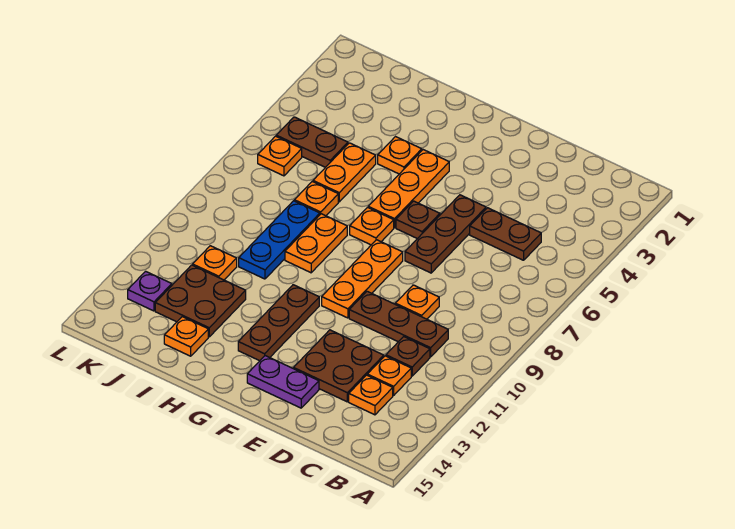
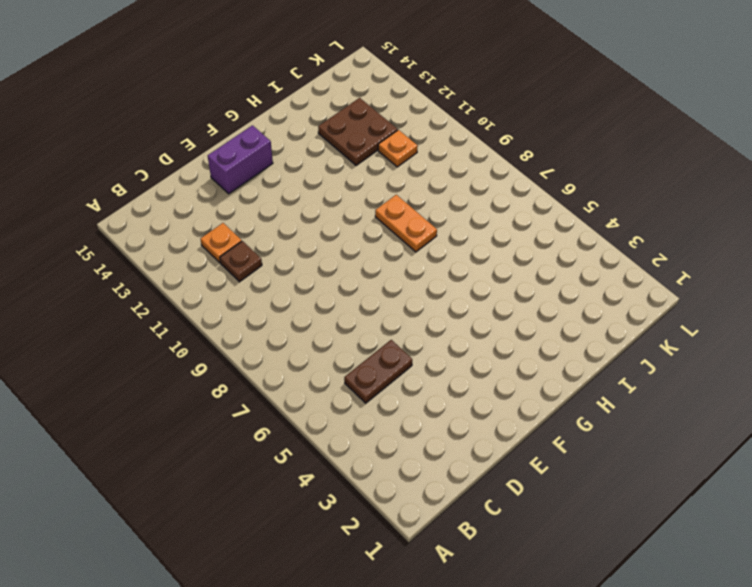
purple 1x2 brick [208,125,273,194] -> purple 1x2 plate [247,356,319,408]
none -> brown 1x3 plate [349,291,448,357]
none -> orange 1x1 plate [349,375,393,415]
none -> orange 1x1 plate [395,285,439,319]

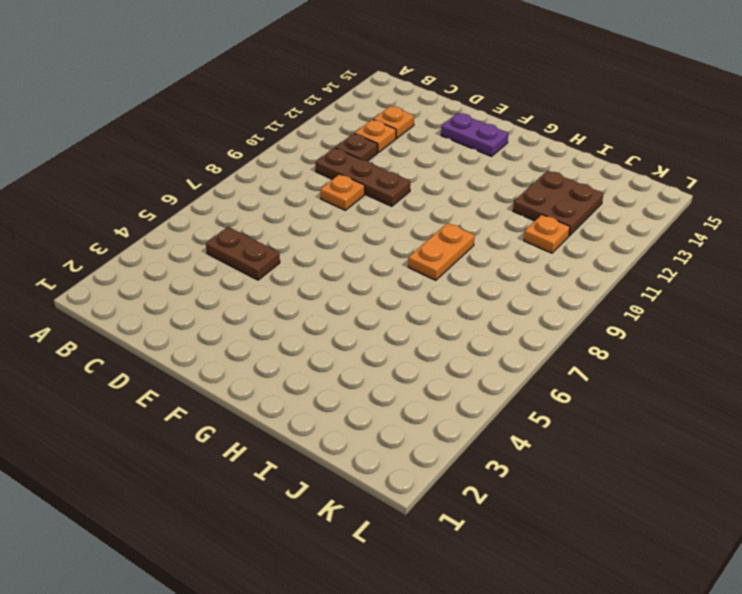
none -> brown 2x2 plate [294,330,384,402]
none -> brown 1x3 plate [405,195,486,273]
none -> brown 1x1 plate [396,201,440,239]

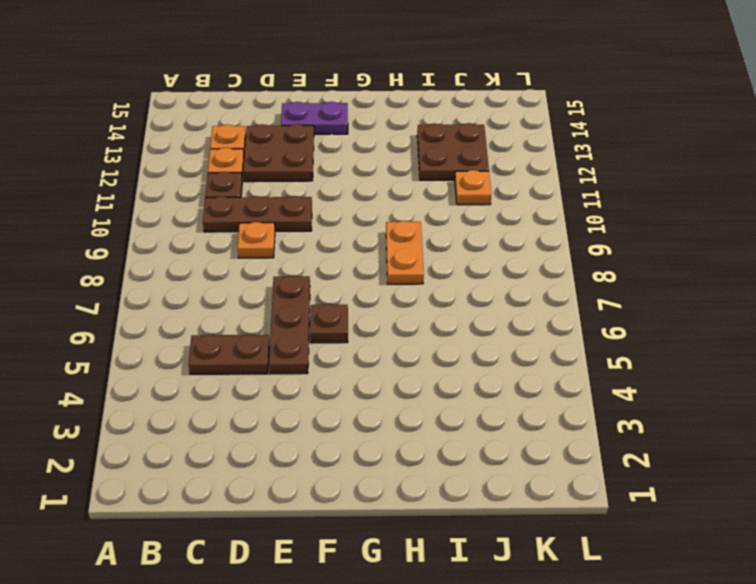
none -> orange 1x3 plate [322,240,403,318]
none -> orange 1x3 plate [368,150,449,228]
none -> orange 1x1 plate [350,208,394,245]

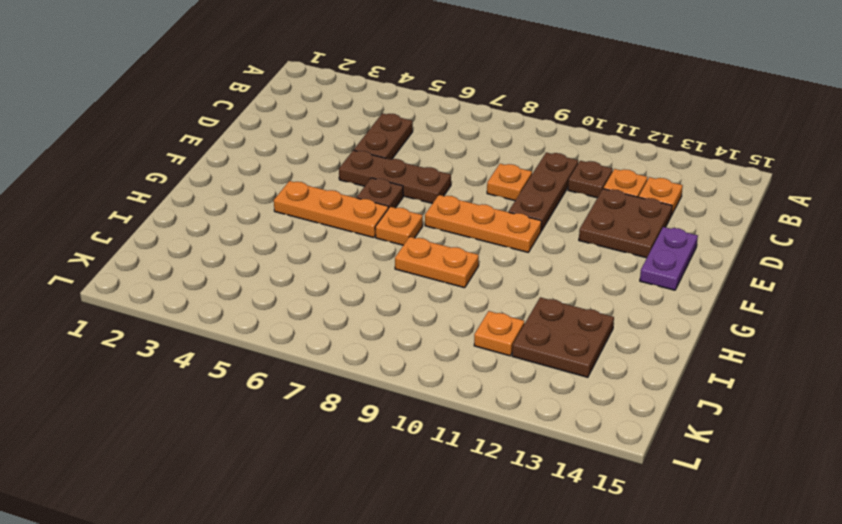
none -> brown 1x3 plate [238,285,319,361]
none -> orange 1x1 plate [378,137,422,174]
none -> orange 1x2 plate [313,143,376,202]

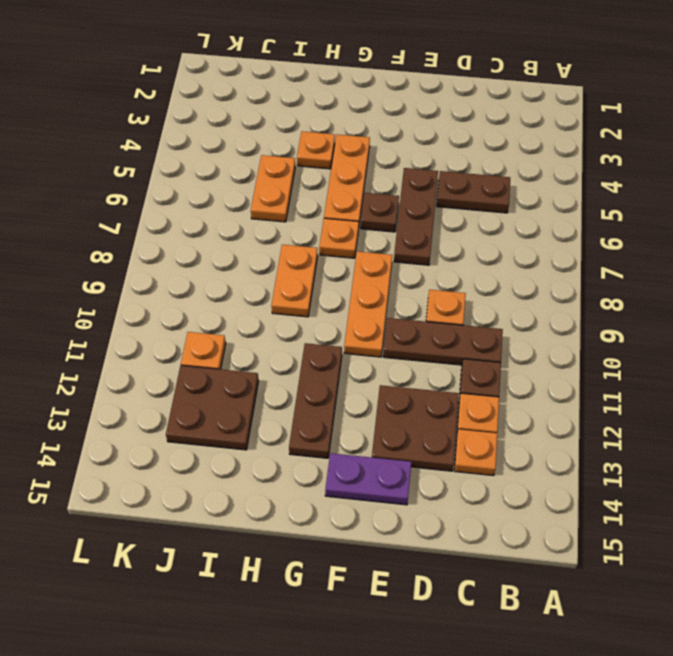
none -> orange 1x1 plate [294,182,338,216]
none -> blue 1x3 plate [239,201,320,279]
none -> orange 1x1 plate [164,317,208,356]

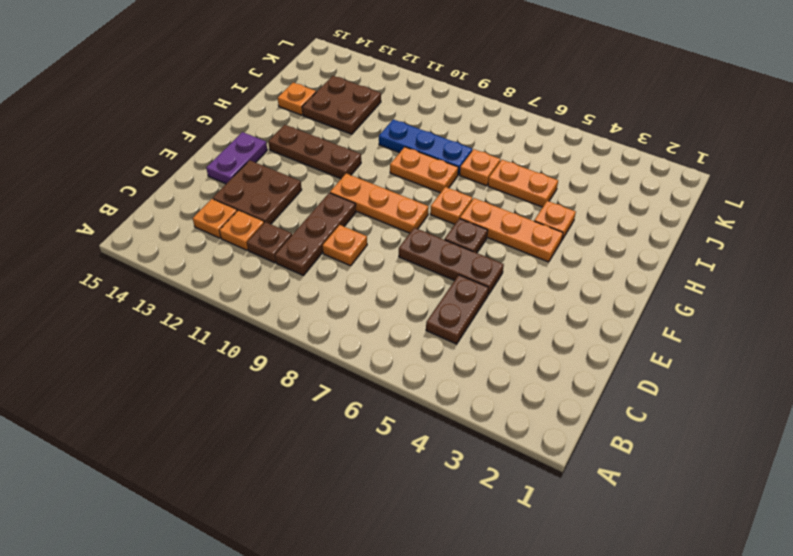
none -> brown 1x2 plate [276,117,348,167]
none -> orange 1x1 plate [193,246,237,280]
none -> orange 1x1 plate [258,136,302,176]

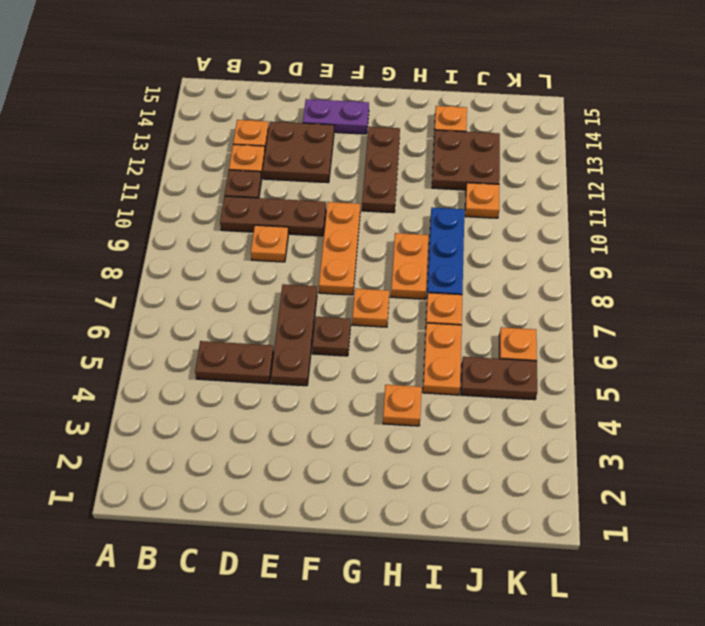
none -> orange 1x3 plate [368,150,449,228]
none -> purple 1x1 plate [128,271,172,311]

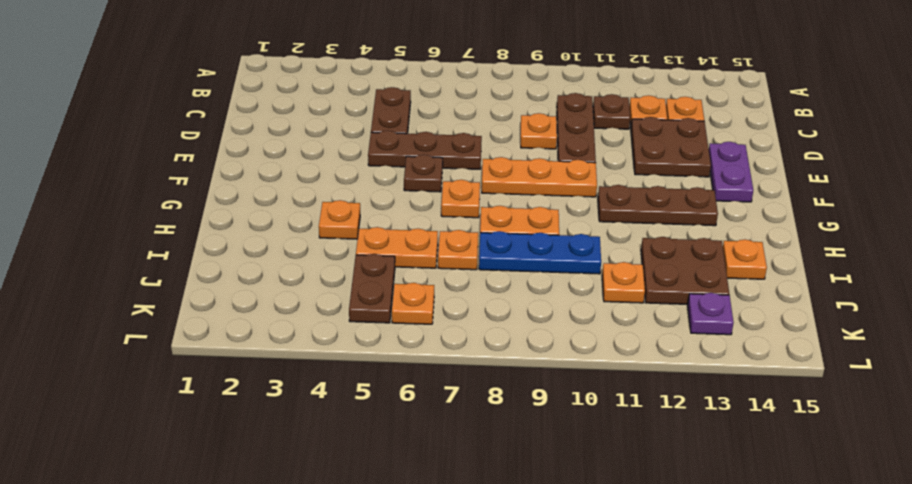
none -> orange 1x3 plate [368,150,449,228]

